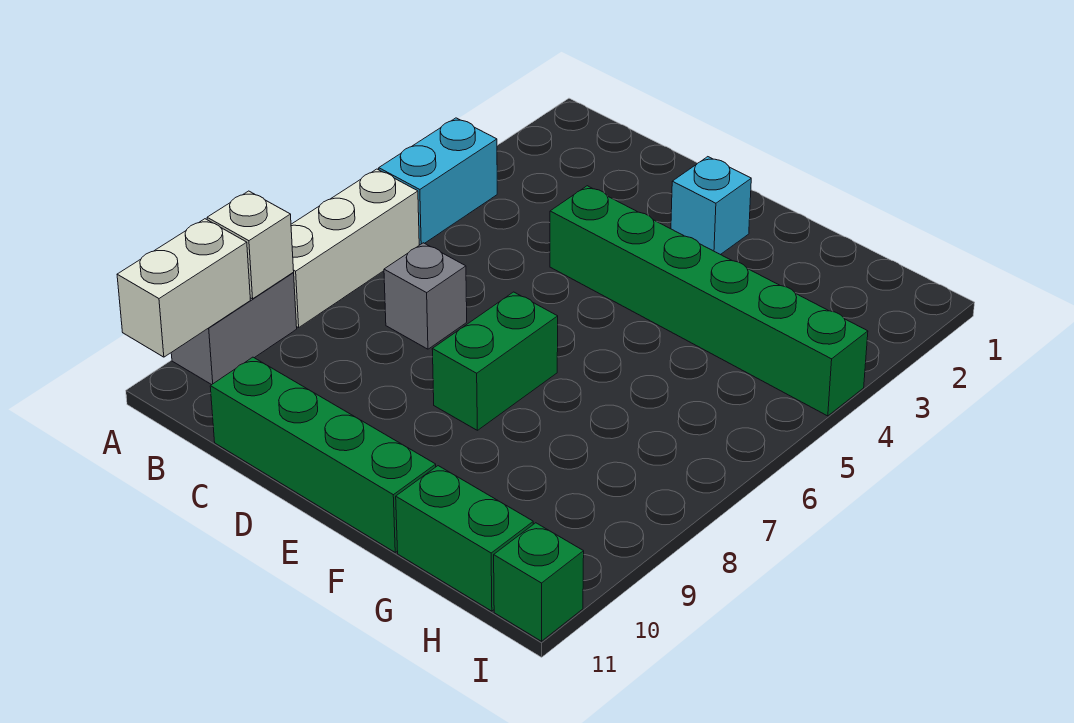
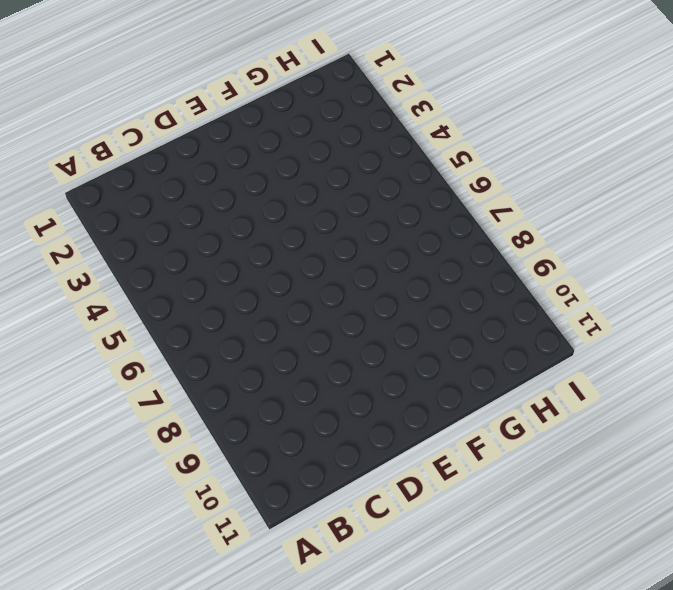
none -> cyan 1x2 brick [379,118,497,245]
none -> white 1x3 brick [291,169,419,328]
none -> grey 1x2 brick [171,273,297,385]

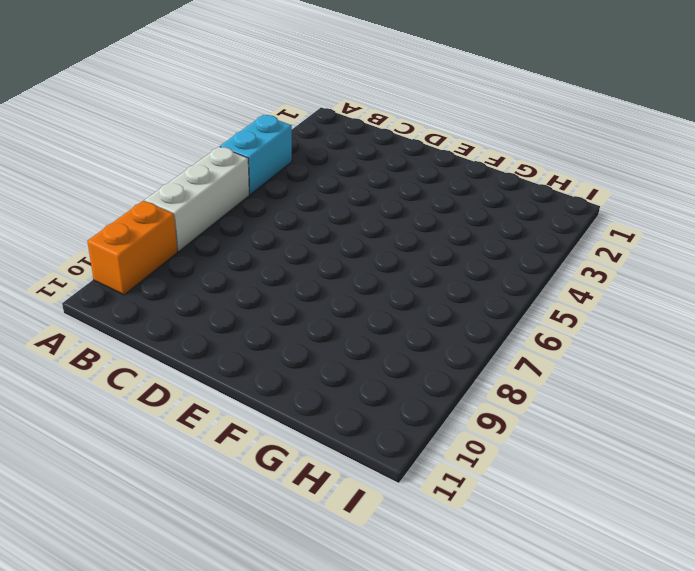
orange 1x2 brick [87,201,177,295] -> grey 1x2 brick [171,273,297,385]
none -> grey 1x1 brick [384,243,467,349]
none -> green 1x4 brick [210,357,436,552]
none -> green 1x6 brick [550,186,868,416]

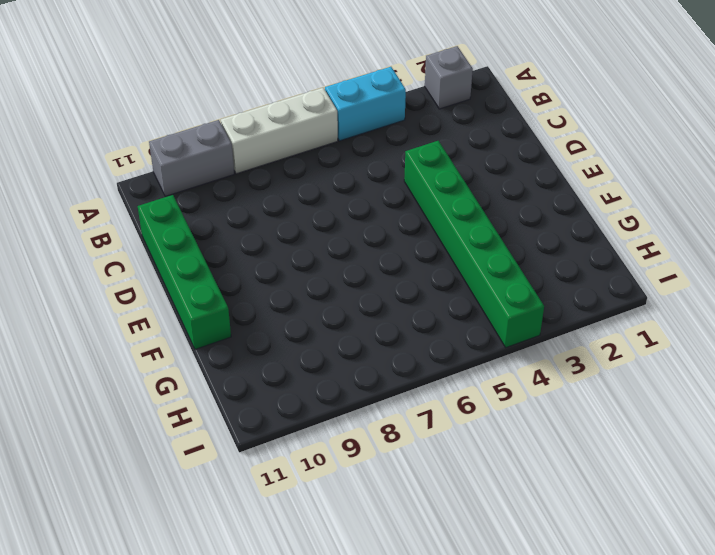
grey 1x1 brick [425,46,473,109] -> grey 1x1 brick moved to [384,243,467,349]
none -> cyan 1x1 brick [671,157,751,255]
none -> green 1x2 brick [432,292,558,430]
none -> green 1x2 brick [396,466,533,611]

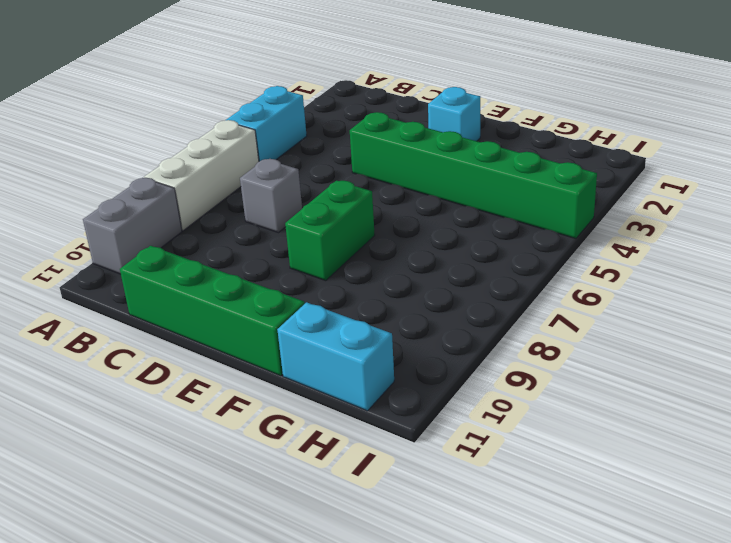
cyan 1x2 brick [277,302,394,411] -> green 1x2 brick [396,466,533,611]
none -> green 1x1 brick [494,523,584,641]
none -> white 1x1 brick [207,191,294,299]
none -> white 1x2 brick [117,219,250,357]

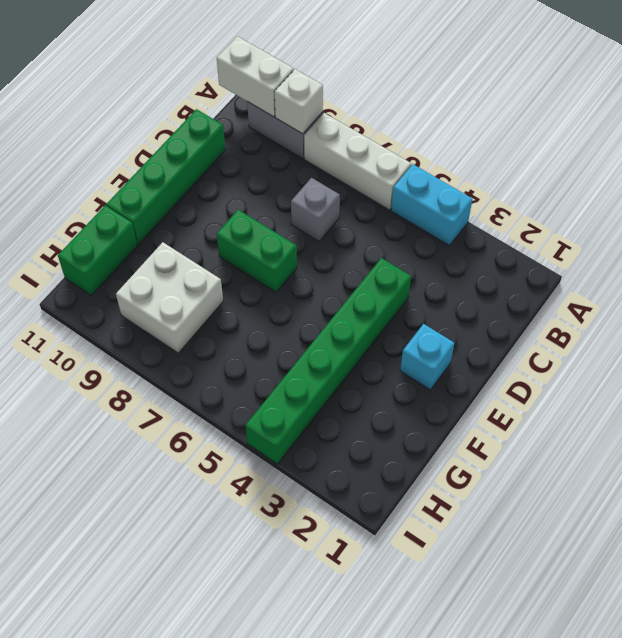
white 2x2 brick [116,242,223,353] -> none
none -> green 1x1 brick [494,523,584,641]

